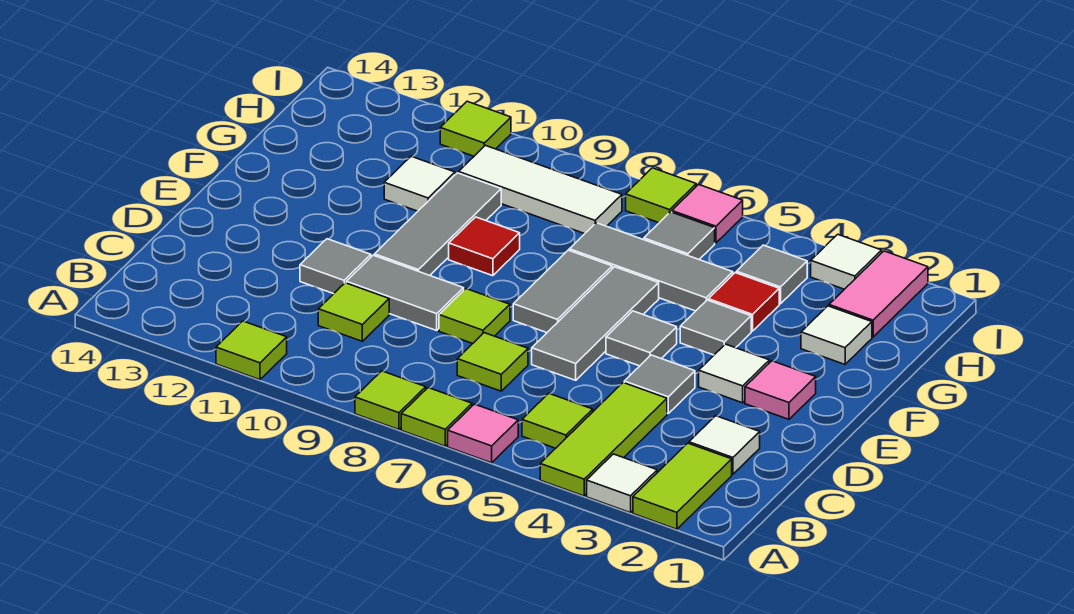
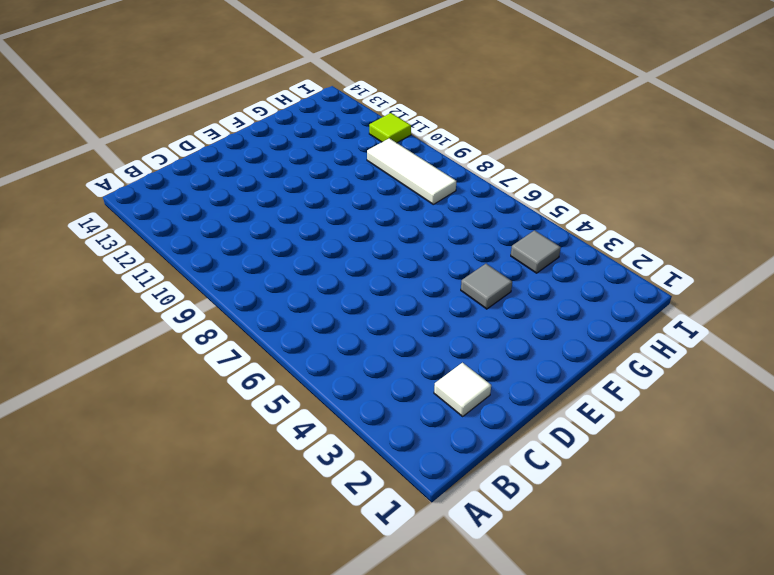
none -> lime 1x2 tile [633,443,732,529]
none -> white 1x1 tile [587,454,657,513]
none -> lime 1x3 tile [540,383,667,496]
none -> pink 1x1 tile [448,404,518,463]

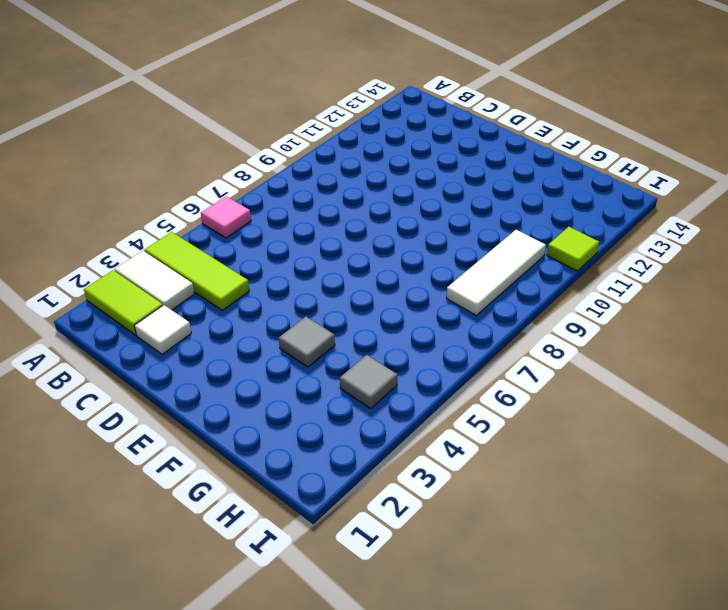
white 1x2 tile [115,251,194,310] -> white 1x1 tile [587,454,657,513]
none -> lime 1x1 tile [401,388,472,446]
none -> lime 1x1 tile [355,371,426,430]
none -> lime 1x1 tile [216,321,287,380]
none -> lime 1x1 tile [522,393,593,448]

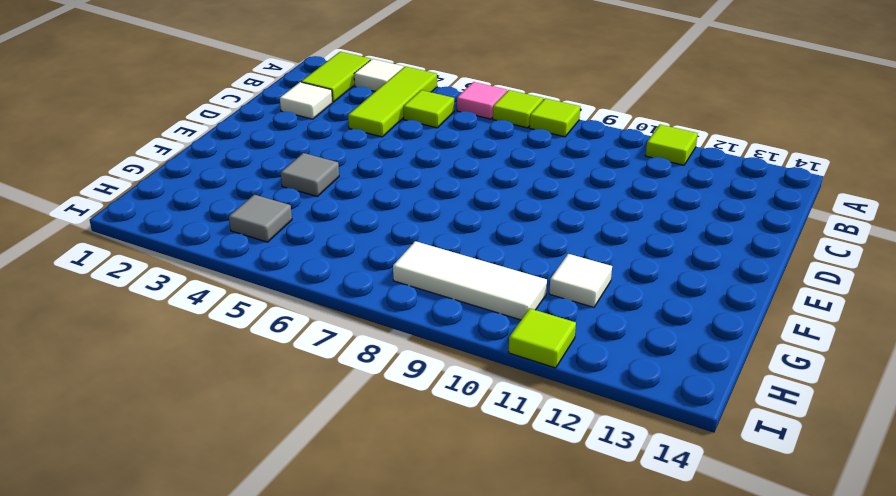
none -> lime 1x1 tile [457,333,528,391]
none -> lime 1x1 tile [318,283,389,341]
none -> grey 1x1 tile [624,355,695,413]
none -> grey 1x3 tile [532,267,659,380]

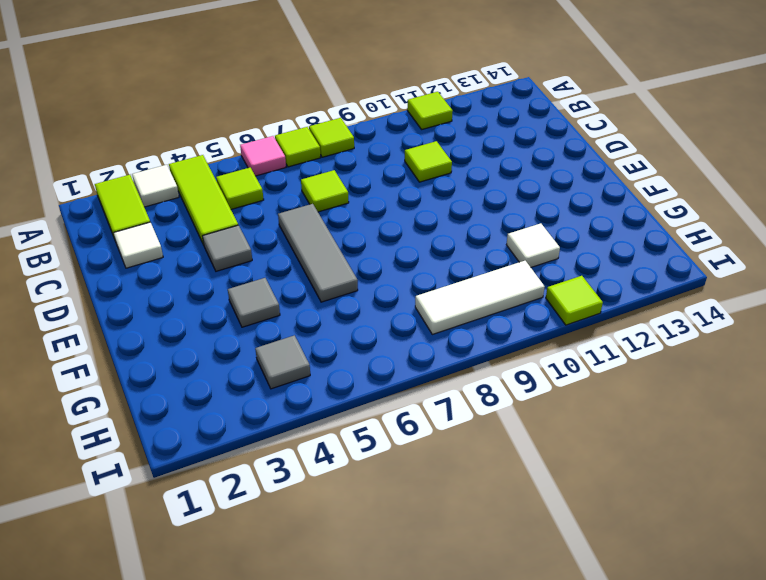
none -> lime 1x1 tile [439,289,510,344]
none -> grey 1x2 tile [346,255,464,330]
none -> grey 1x1 tile [300,239,371,294]
none -> pink 1x1 tile [745,361,816,419]

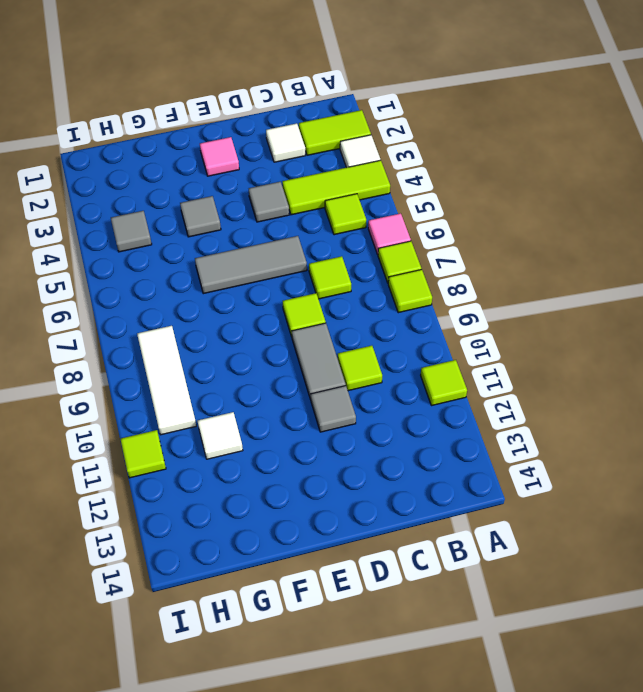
none -> white 1x1 tile [699,344,769,403]
none -> grey 1x1 tile [606,311,677,366]
none -> grey 1x2 tile [513,250,612,333]
none -> grey 1x3 tile [374,173,501,275]

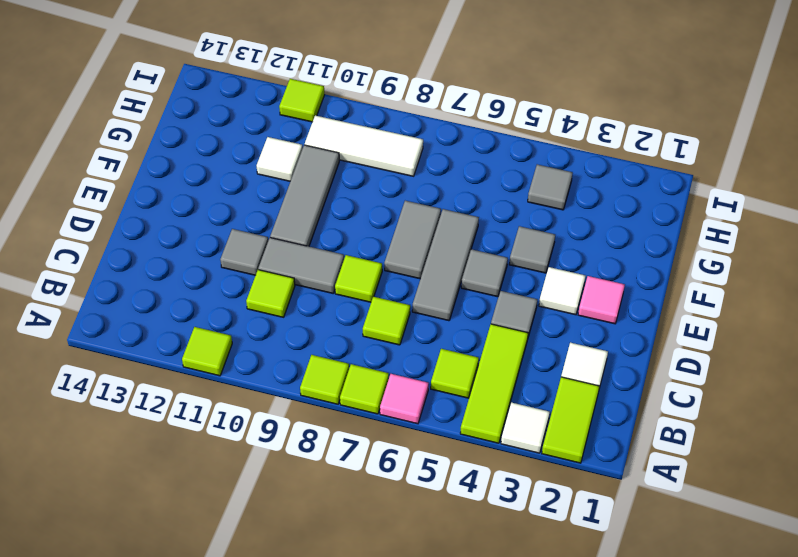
none -> red 1x1 tile [449,217,520,276]
none -> white 1x1 tile [801,306,872,364]
none -> red 1x1 tile [708,273,779,331]
none -> grey 1x3 tile [569,223,733,311]

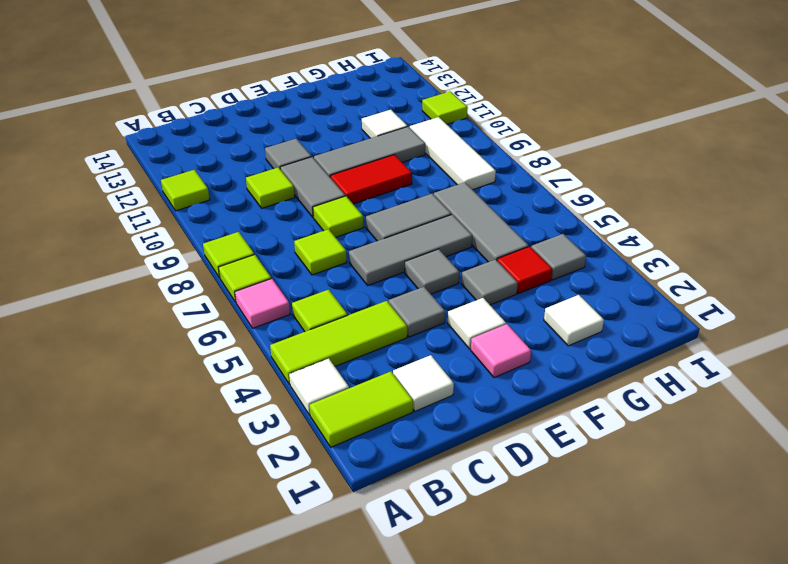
red 1x2 tile [330,155,412,204] -> red 1x1 tile [449,217,520,276]
none -> pink 1x2 tile [829,251,928,337]
none -> grey 1x1 tile [644,212,715,259]
none -> white 1x1 tile [811,234,882,289]
none -> pink 1x1 tile [672,184,743,243]

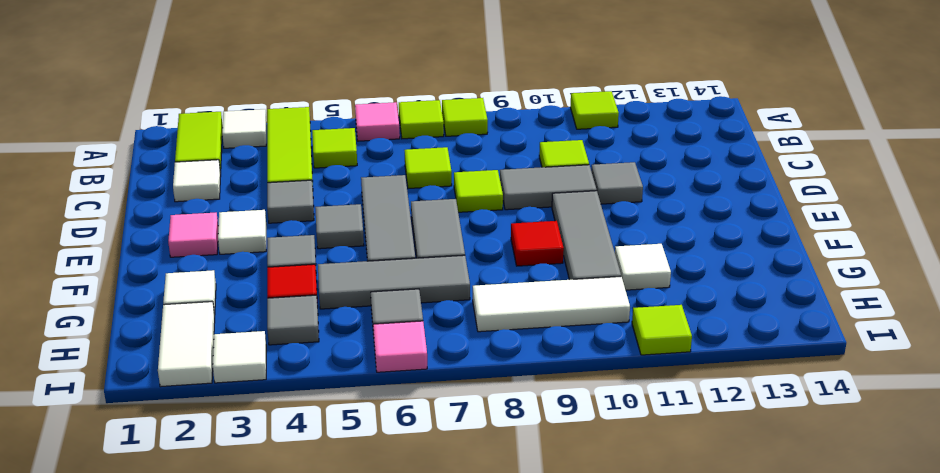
white 1x2 tile [158,302,215,387] -> pink 1x2 tile [829,251,928,337]
none -> lime 1x1 tile [626,168,696,223]

